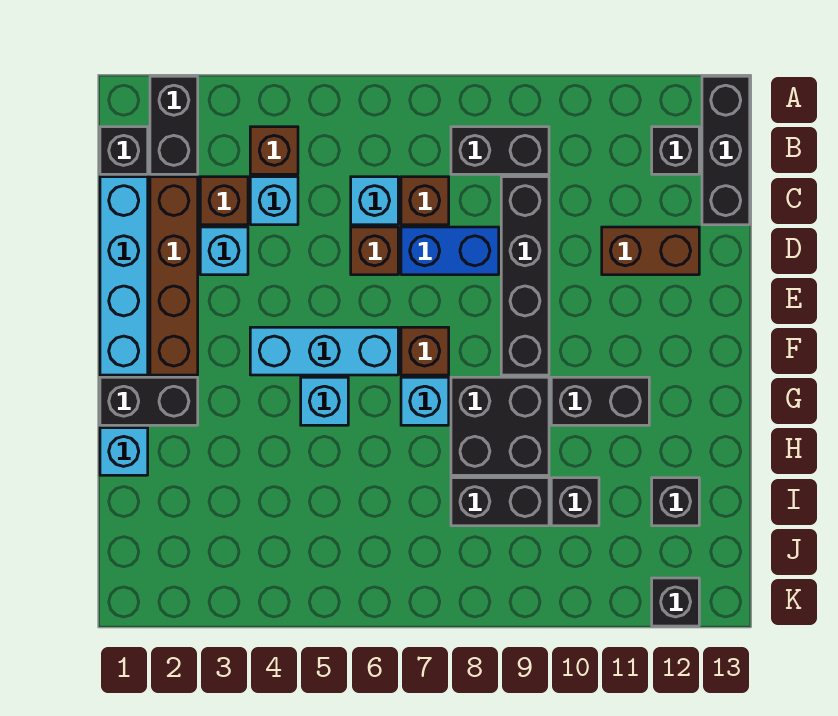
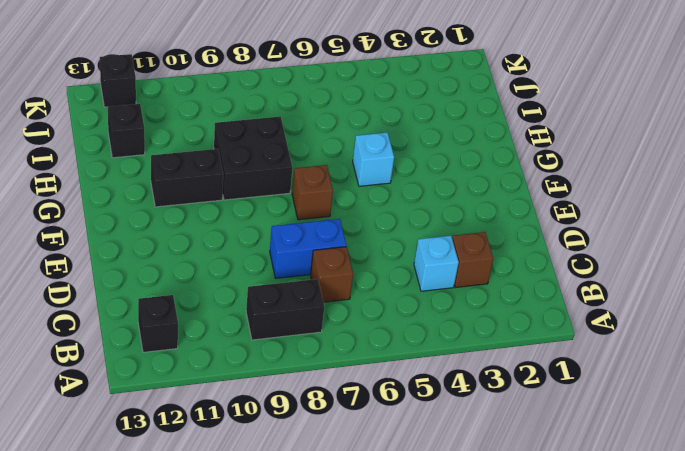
none -> black 1x2 brick [150,76,198,174]
none -> black 1x3 brick [702,76,750,225]
none -> black 1x1 brick [100,127,148,174]

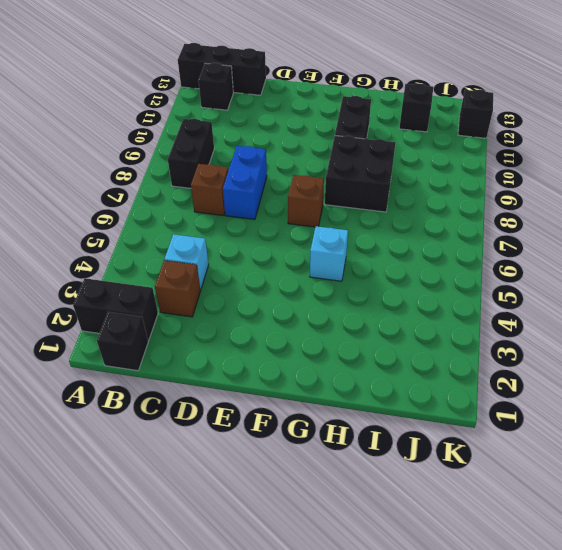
none -> brown 1x1 brick [250,127,298,174]
none -> cyan 1x4 brick [100,177,148,375]
none -> brown 1x4 brick [150,177,198,375]

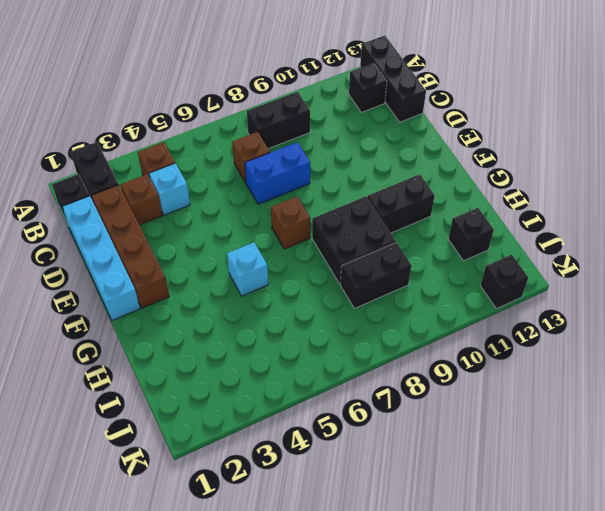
none -> cyan 1x1 brick [351,177,398,225]
none -> black 1x4 brick [501,177,549,375]
none -> cyan 1x1 brick [200,227,248,275]

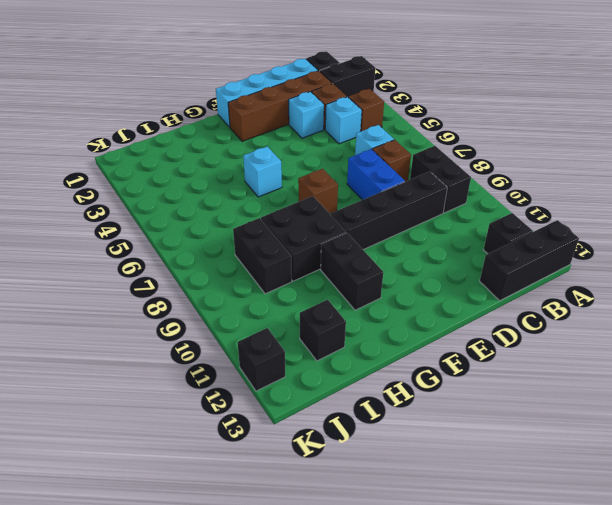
none -> brown 1x1 brick [351,227,398,275]
none -> brown 1x2 brick [602,227,699,275]
none -> cyan 1x3 brick [250,327,398,375]

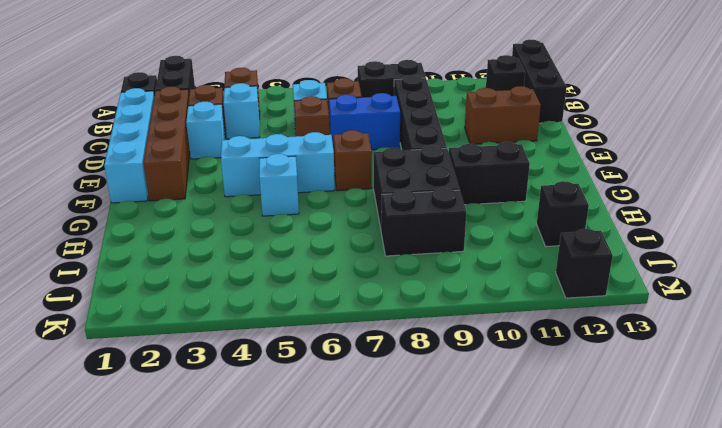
none -> black 1x2 brick [100,377,198,425]
none -> cyan 1x1 brick [401,377,449,425]
none -> cyan 1x1 brick [100,428,148,475]

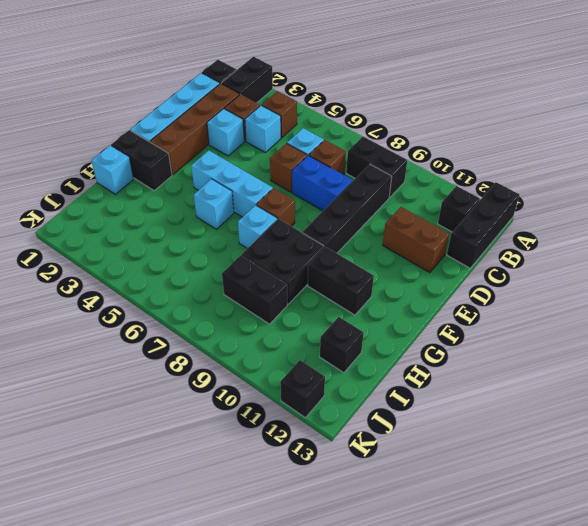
none -> black 1x1 brick [551,478,599,526]

